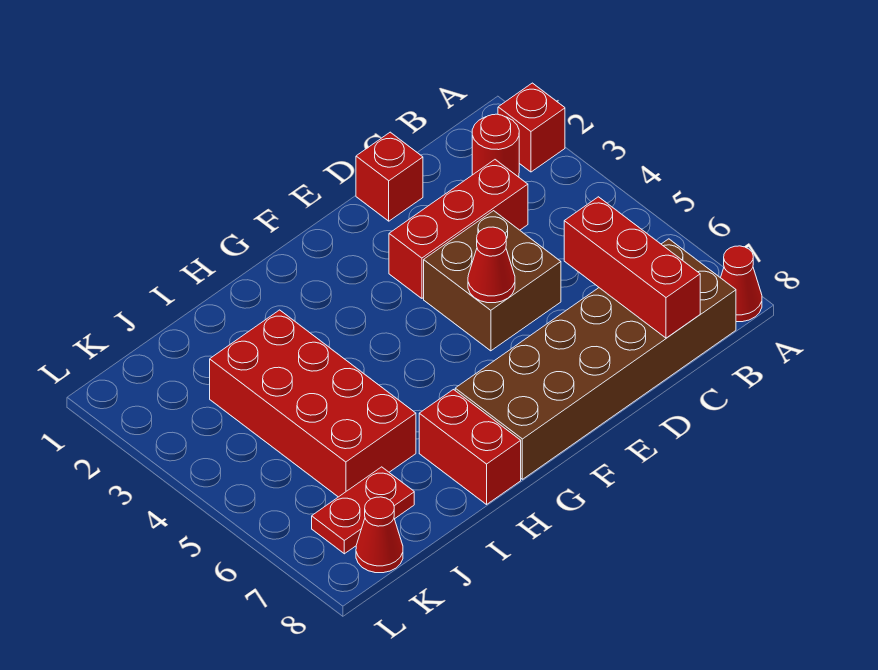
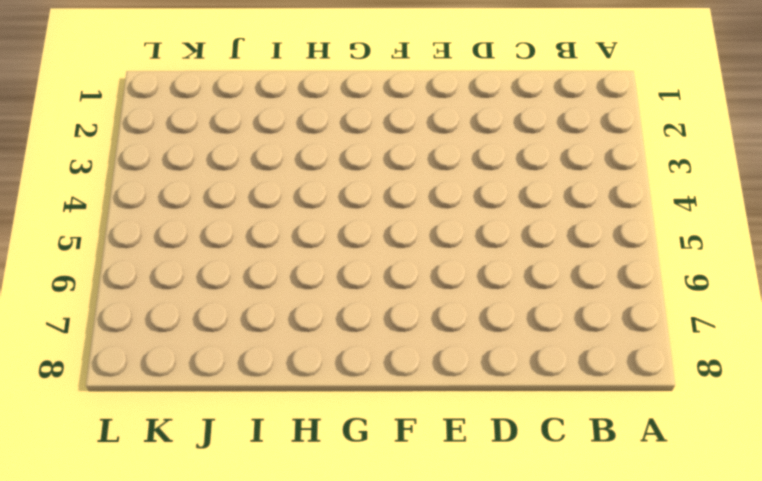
none -> red 1x1 brick [498,83,565,172]
none -> red 1x1 cone [721,246,762,322]
none -> red 1x1 round brick [472,114,519,177]

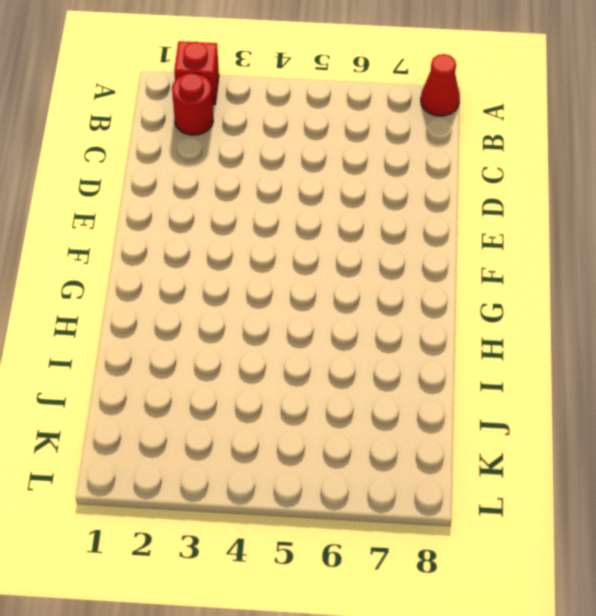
none -> brown 2x6 brick [455,239,736,479]
none -> red 1x3 brick [389,160,528,298]
none -> red 1x1 brick [356,132,423,221]

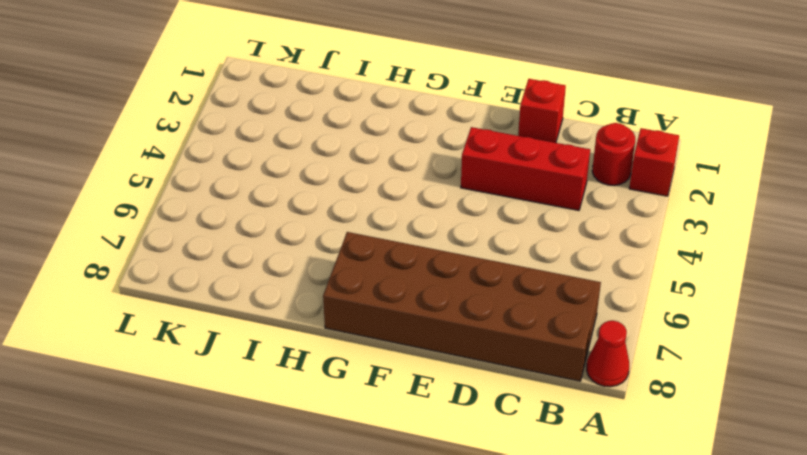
none -> brown 2x2 brick [424,211,561,351]
none -> red 1x2 brick [419,390,521,504]
none -> red 2x4 brick [210,310,416,497]

